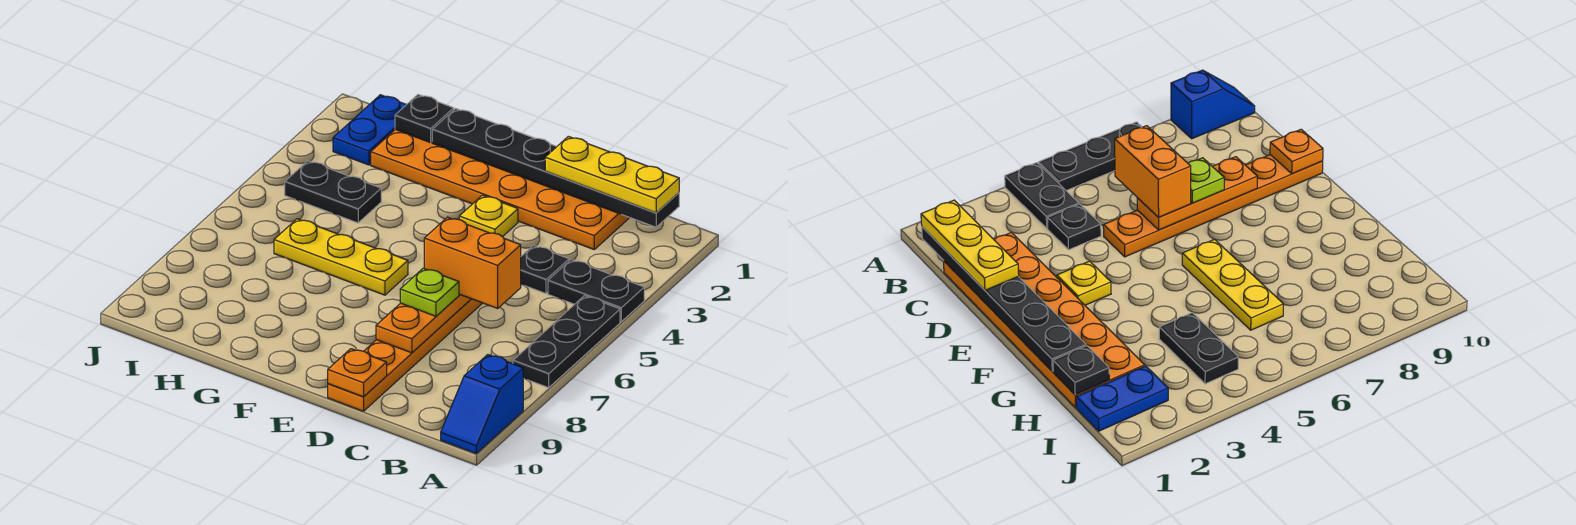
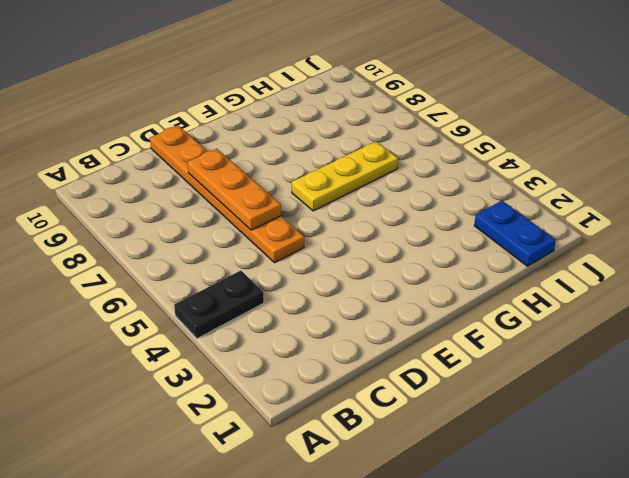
none -> black 1x3 plate [513,296,620,388]
none -> blue 1x2 slope [441,355,523,453]
none -> orange 2x6 plate [371,130,630,249]

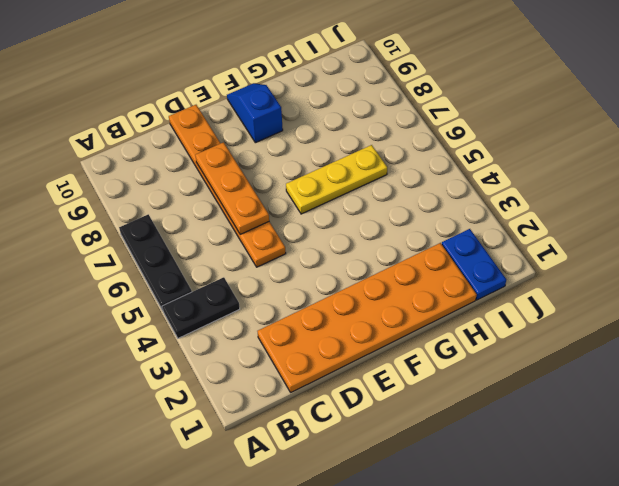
blue 1x2 slope [227,83,283,143] -> blue 1x2 slope moved to [441,355,523,453]
none -> black 1x1 plate [521,245,569,294]
none -> yellow 1x1 plate [459,195,518,237]
none -> black 1x2 plate [285,161,381,223]

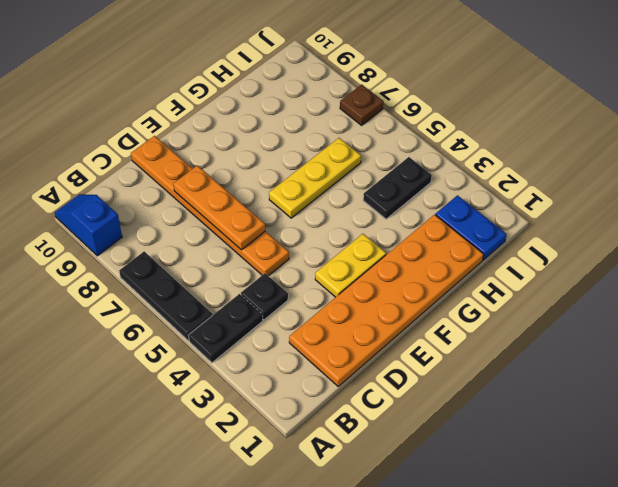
yellow 1x2 plate [315,234,386,297] -> yellow 1x1 plate [459,195,518,237]
brown 1x1 plate [340,84,383,125] -> none
none -> black 1x6 plate [432,109,679,227]
none -> orange 1x1 plate [328,349,387,397]
none -> black 1x1 plate [395,95,454,143]

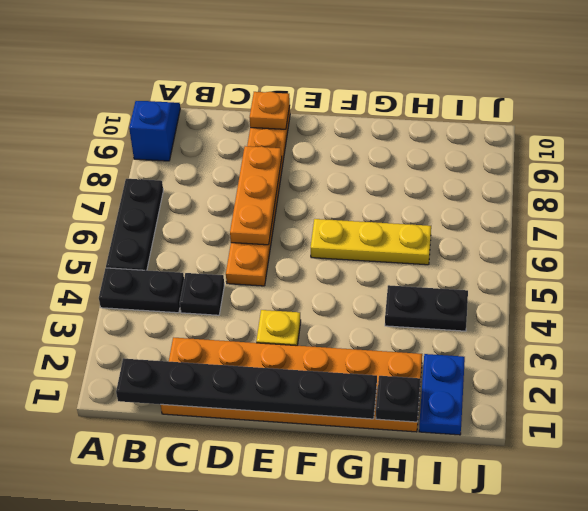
none -> yellow 1x3 plate [545,136,679,213]
none -> orange 1x2 brick [424,217,521,308]
none -> lime 1x1 plate [400,268,459,316]

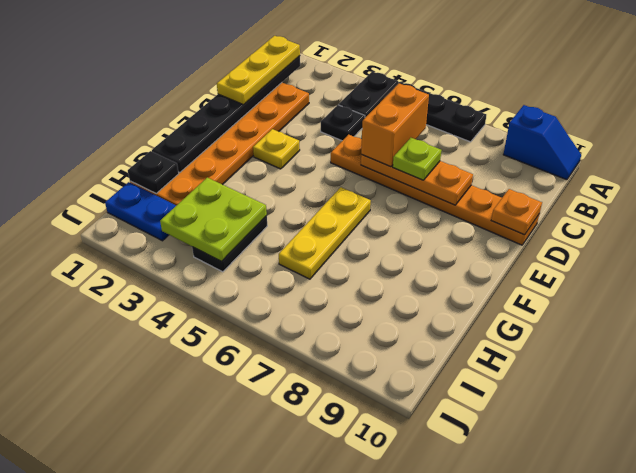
lime 2x2 plate [160,178,267,261] -> none

